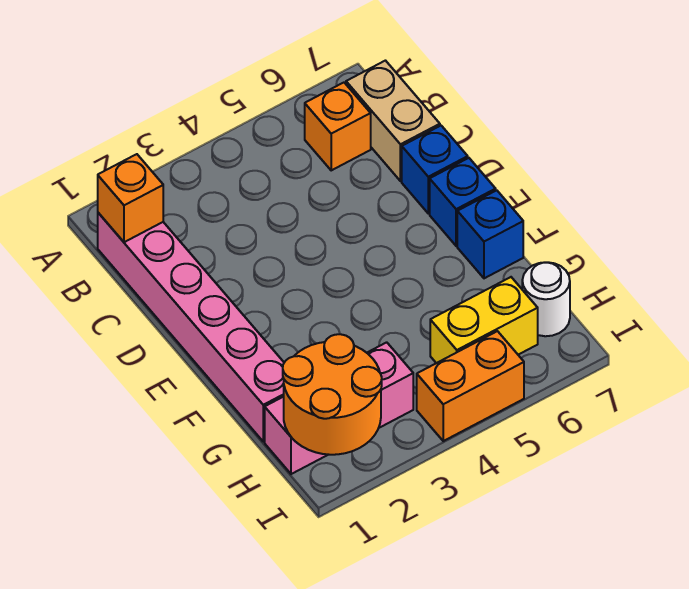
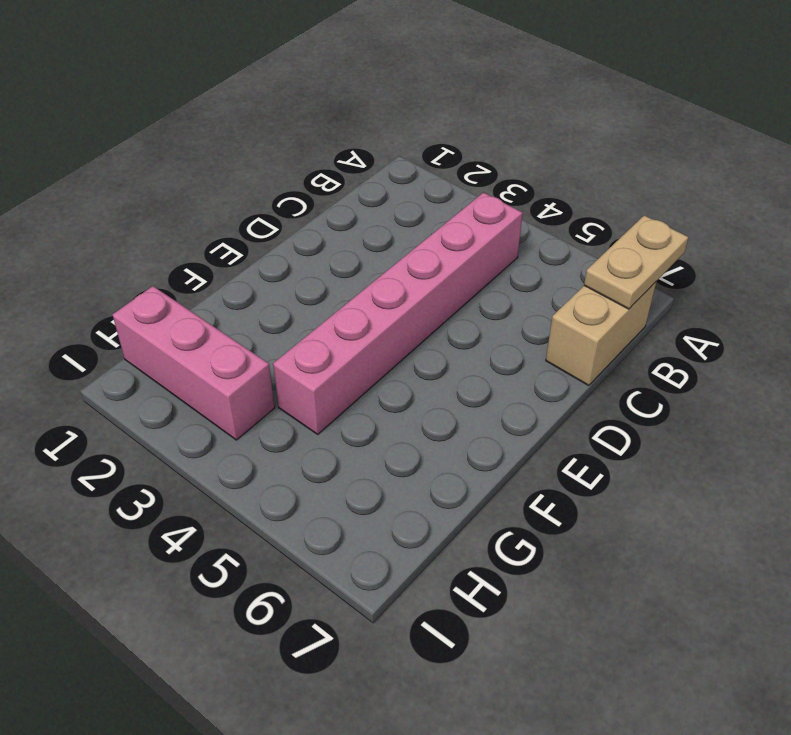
tan 1x2 plate [584,215,689,309] -> none
pink 1x6 brick [273,193,523,434] -> pink 1x6 brick moved to [98,213,284,442]
none -> orange 1x1 brick [305,83,371,170]
none -> blue 1x1 brick [402,126,468,213]
none -> blue 1x1 brick [430,158,496,246]

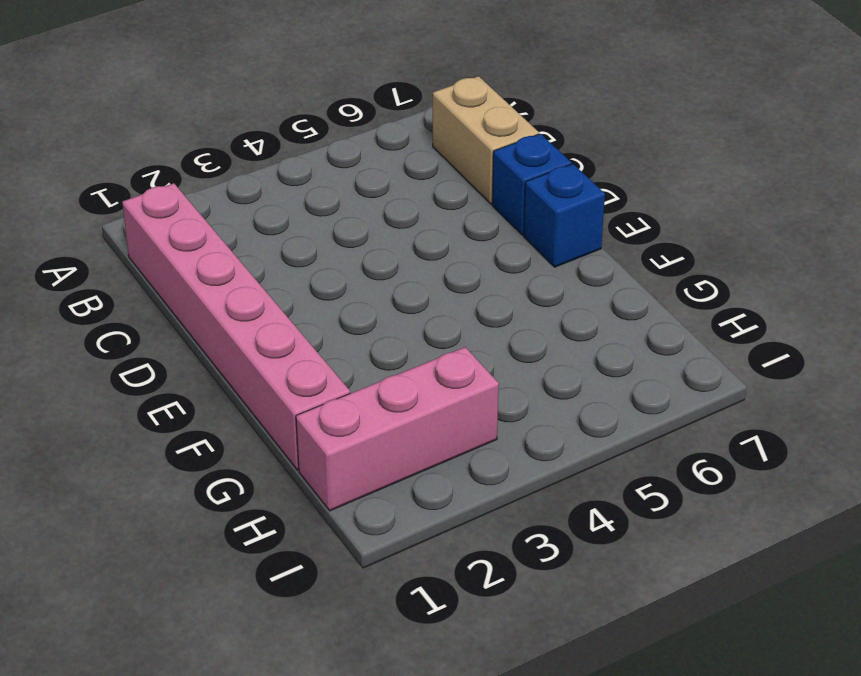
none -> orange 1x1 brick [305,83,371,170]
none -> blue 1x1 brick [457,190,523,278]
none -> yellow 1x2 brick [430,277,538,363]

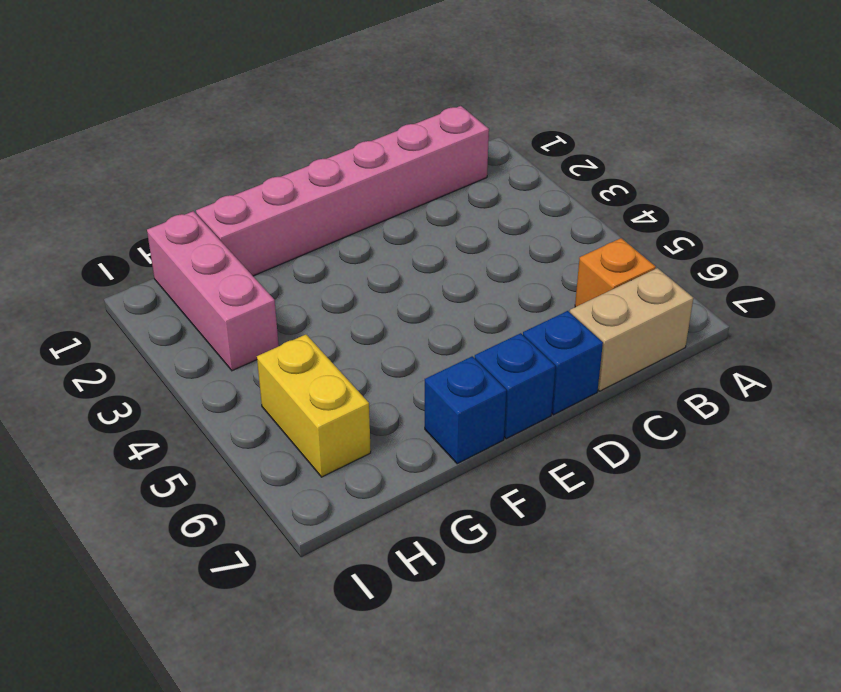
none -> white 1x1 round brick [522,262,570,336]
none -> orange 1x2 brick [417,331,524,441]
none -> orange 1x1 brick [98,154,163,242]

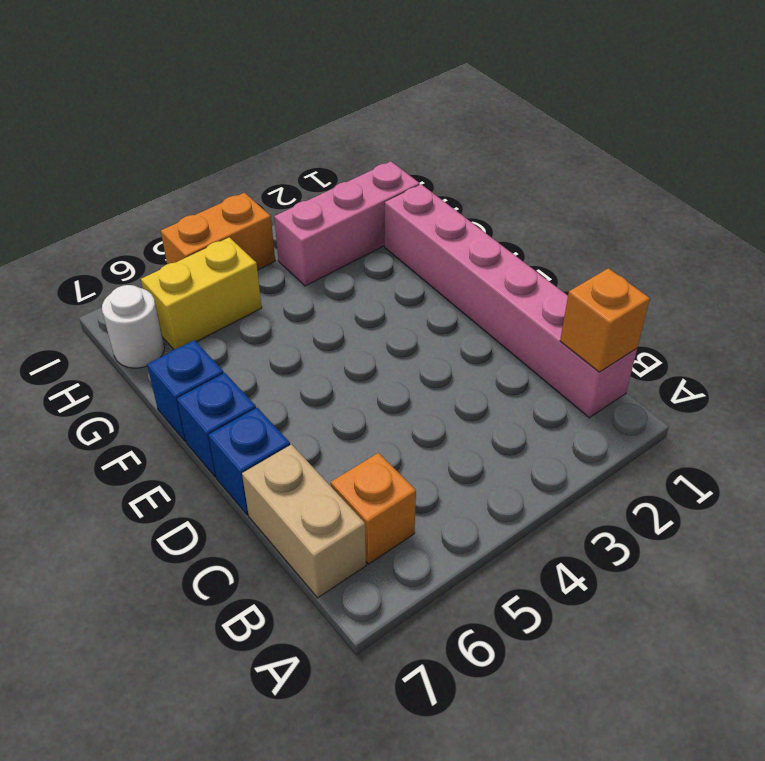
none -> orange 2x2 round brick [283,334,382,455]

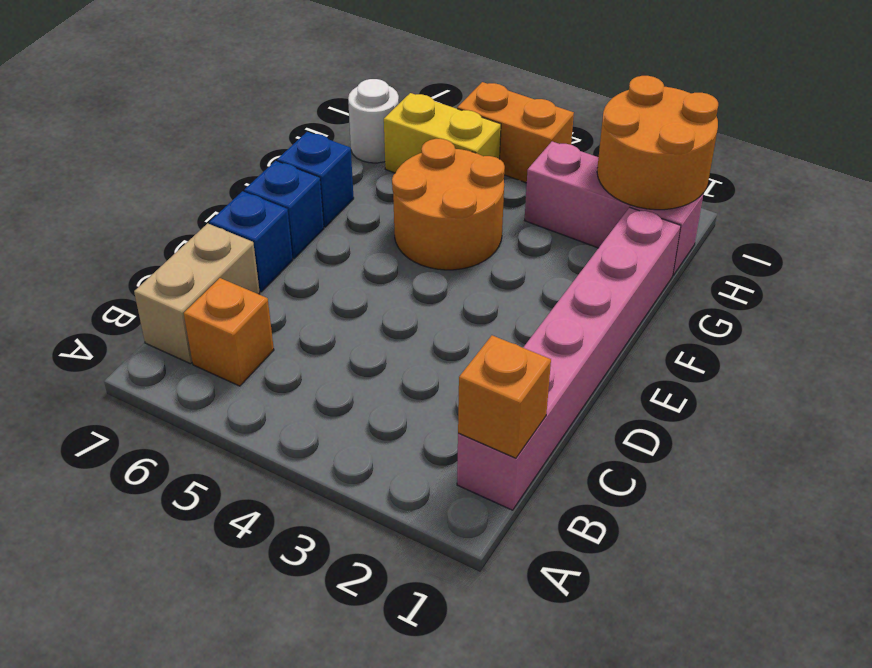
orange 2x2 round brick [392,139,505,270] -> none

